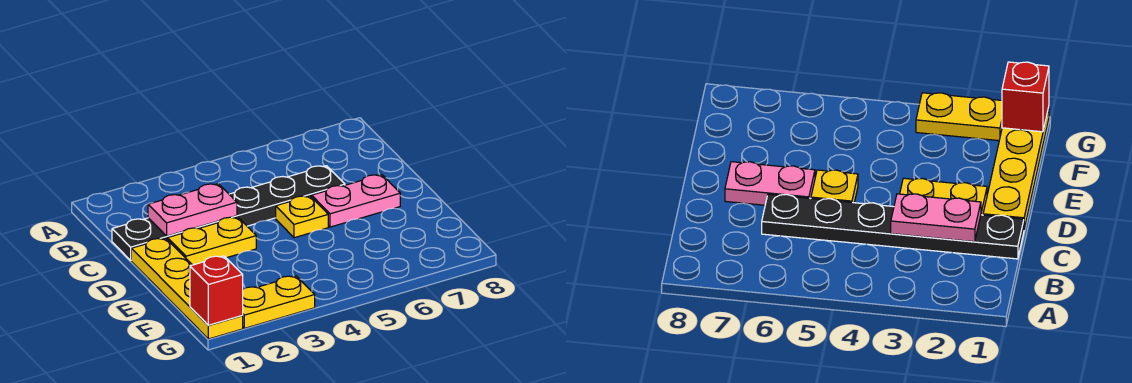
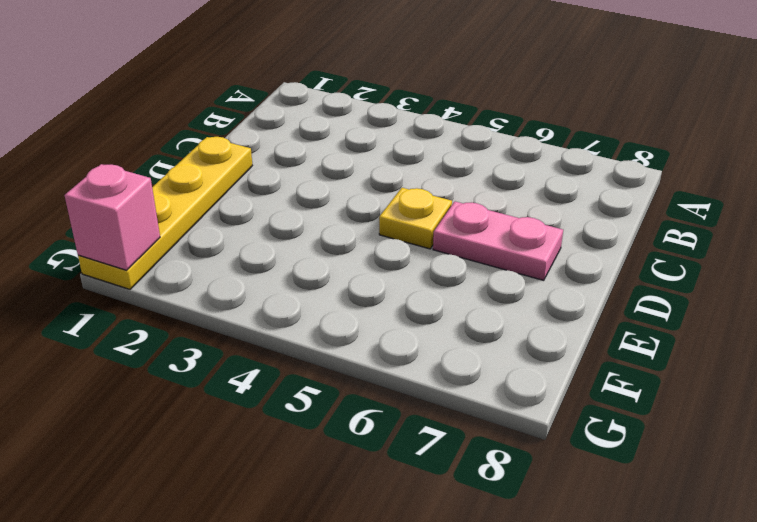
pink 1x1 brick [64,164,160,270] -> red 1x1 brick [190,256,243,325]
none -> black 1x6 plate [112,166,345,260]
none -> yellow 1x2 plate [167,217,256,265]

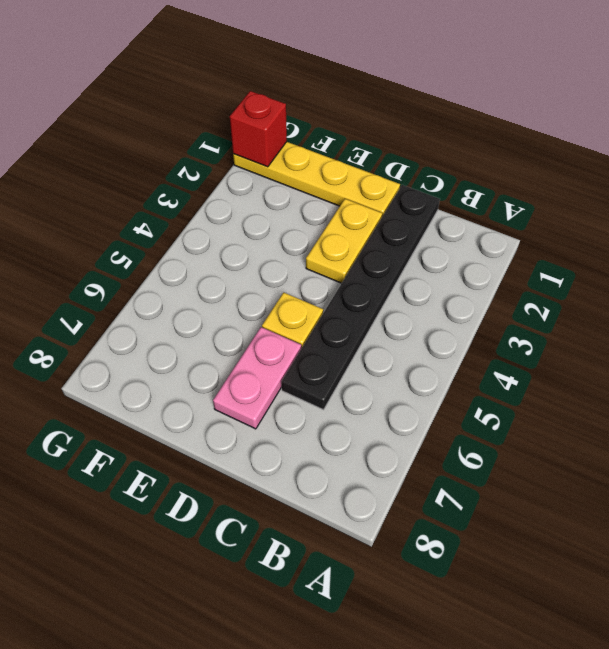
none -> yellow 1x2 plate [242,276,315,328]
none -> pink 1x2 plate [148,184,237,236]

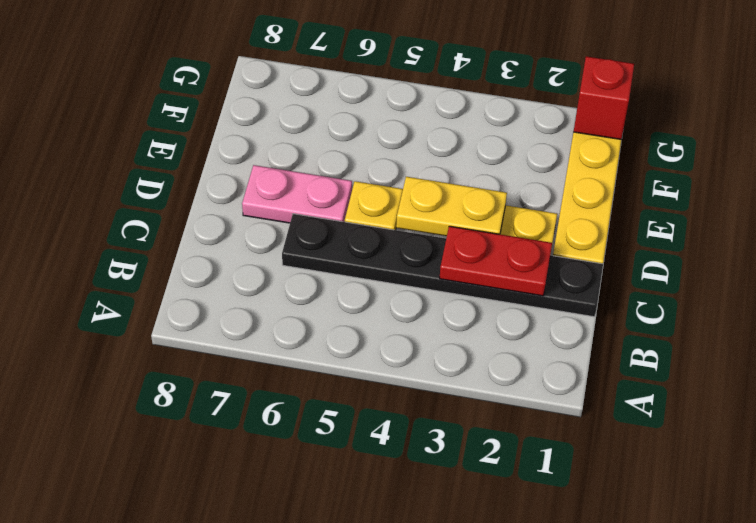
red 1x2 plate [440,226,552,296] -> pink 1x2 plate [148,184,237,236]
yellow 1x2 plate [396,177,507,236] -> yellow 1x2 plate moved to [242,276,315,328]

